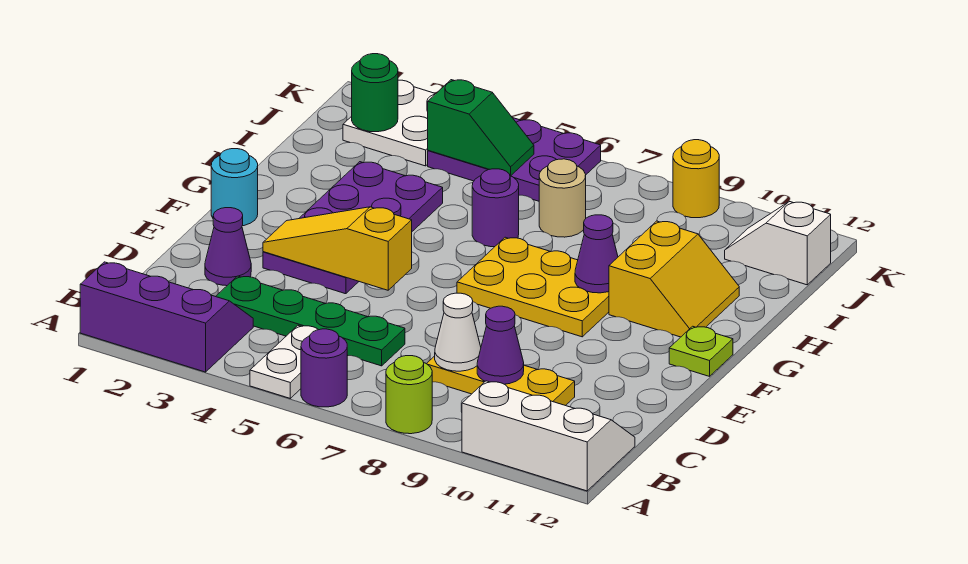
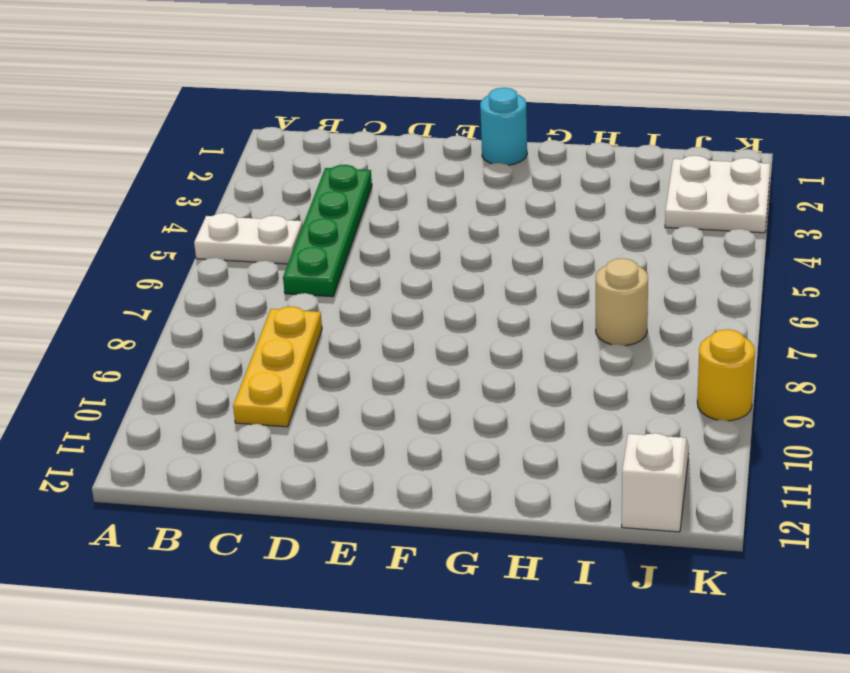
none -> purple 2x3 slope [80,262,253,372]
none -> purple 1x1 round brick [301,329,348,407]
none -> lime 1x1 round brick [386,356,432,434]

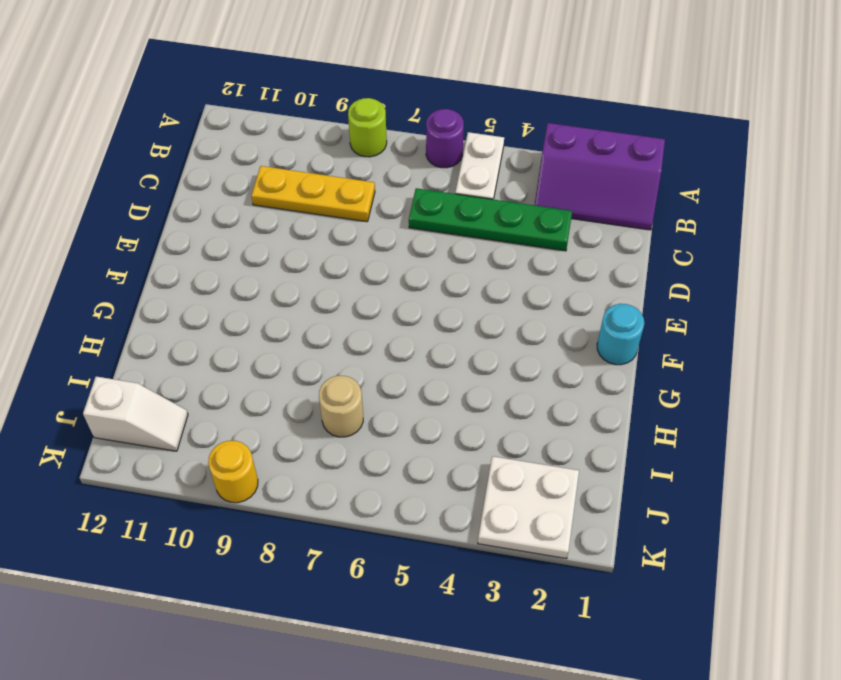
none -> white 2x3 slope [462,381,635,491]
none -> purple 1x1 cone [205,208,251,286]
none -> purple 2x4 plate [263,162,443,294]

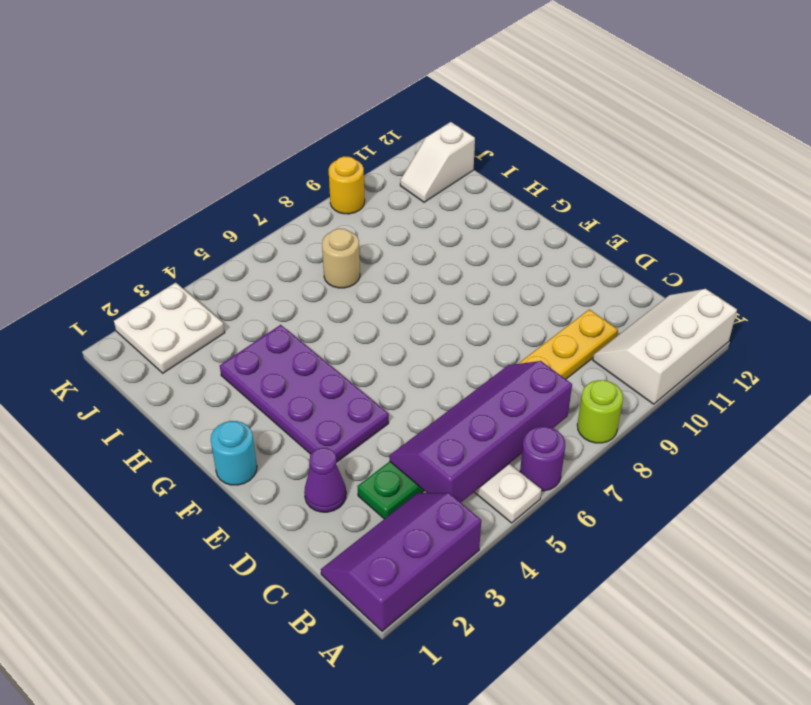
purple 2x4 slope [389,361,572,502] -> none
none -> yellow 2x3 plate [457,237,609,337]
none -> lime 1x1 plate [669,326,733,376]
none -> yellow 2x2 slope [609,221,739,337]

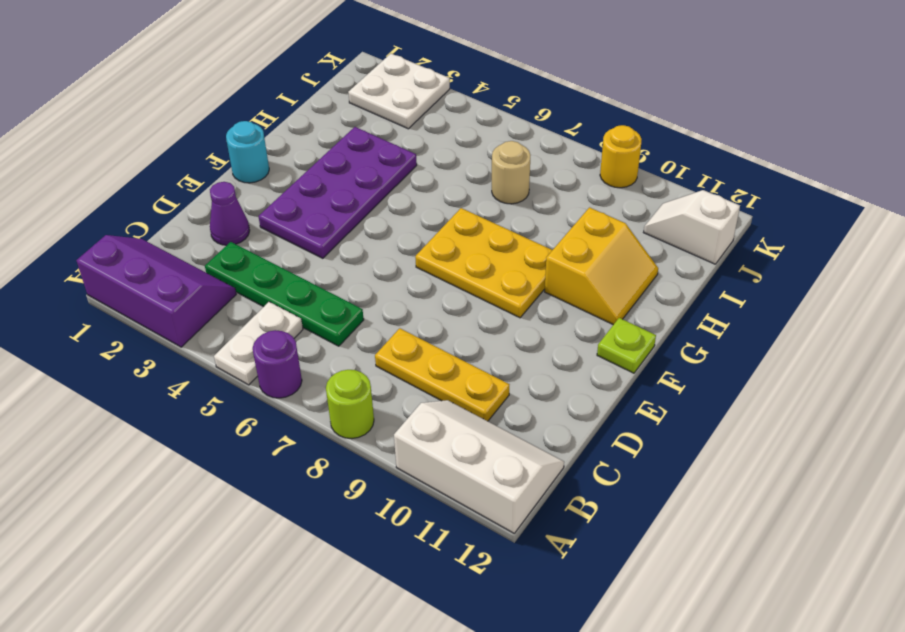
none -> purple 1x1 round brick [472,169,519,247]
none -> purple 2x3 plate [428,118,601,201]
none -> white 1x1 cone [435,293,481,371]

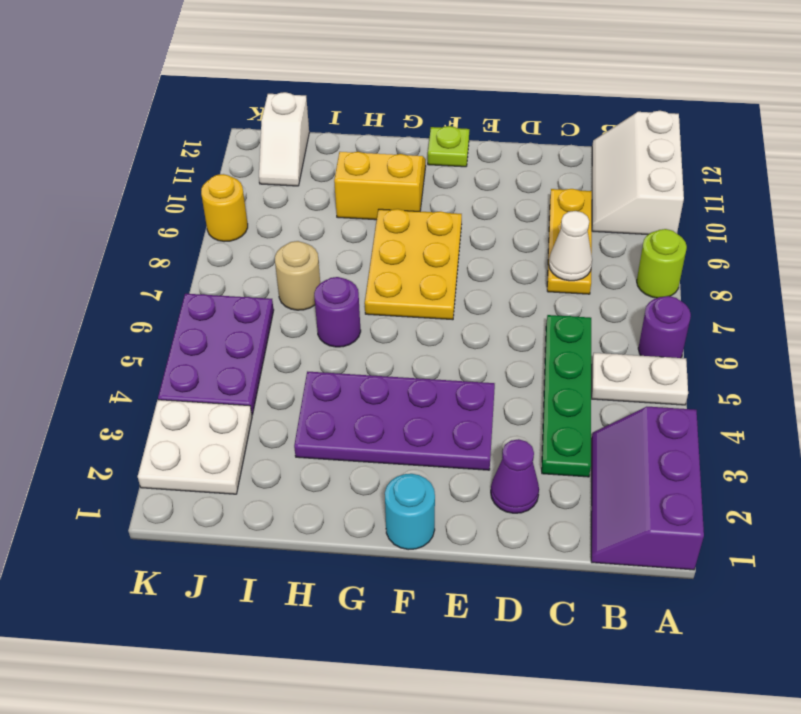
none -> purple 1x1 cone [477,306,524,384]
none -> yellow 1x3 slope [263,207,412,290]
none -> purple 1x1 cone [575,215,618,293]

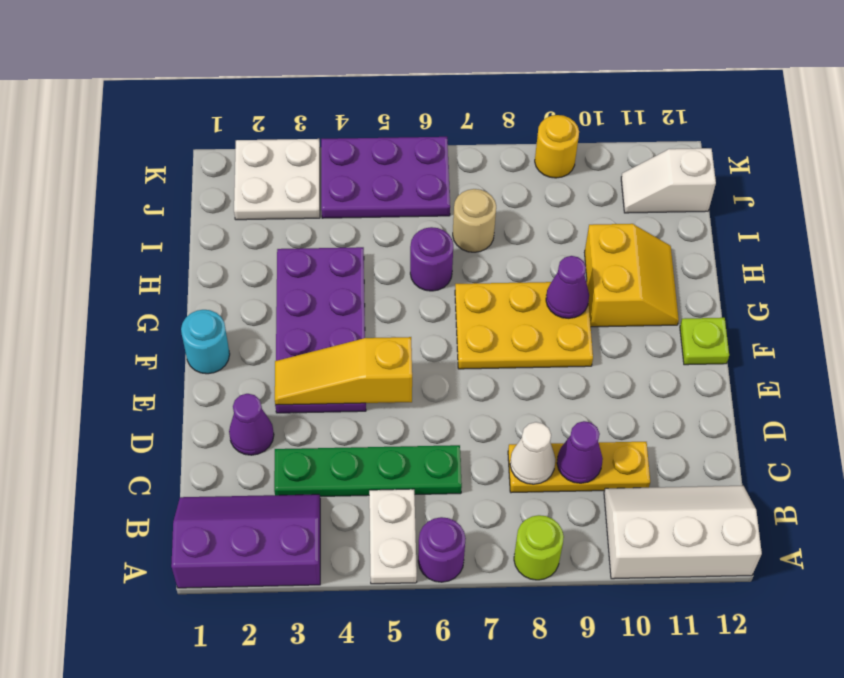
none -> green 1x1 round brick [352,54,398,132]
none -> green 1x2 slope [428,80,534,176]

